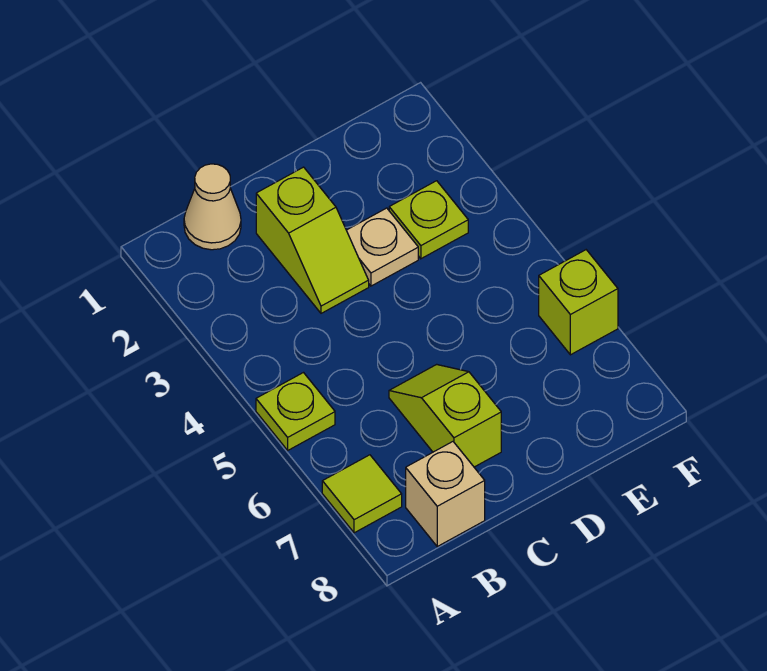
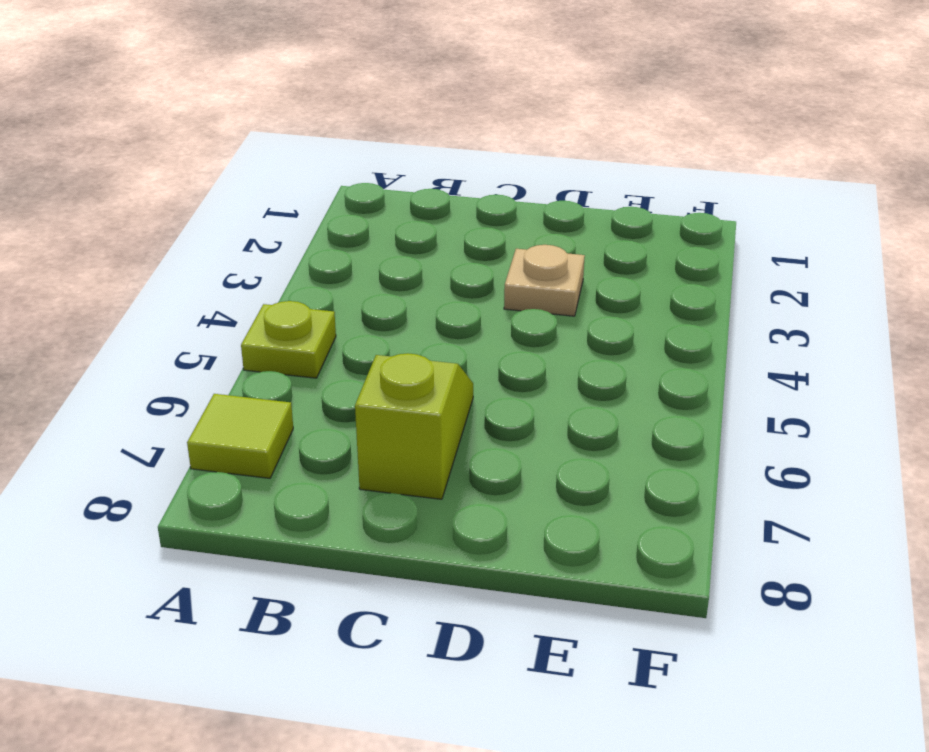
none -> tan 1x1 cone [184,164,241,250]
none -> tan 1x1 brick [406,442,485,546]

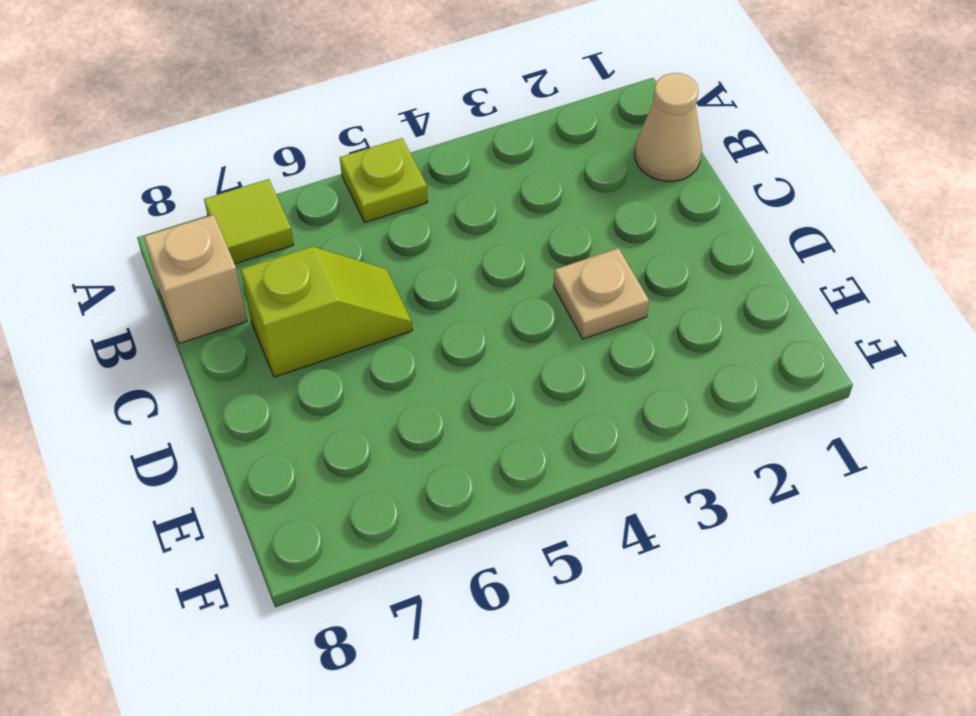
none -> lime 1x2 slope [256,167,369,313]
none -> lime 1x1 plate [389,181,468,259]

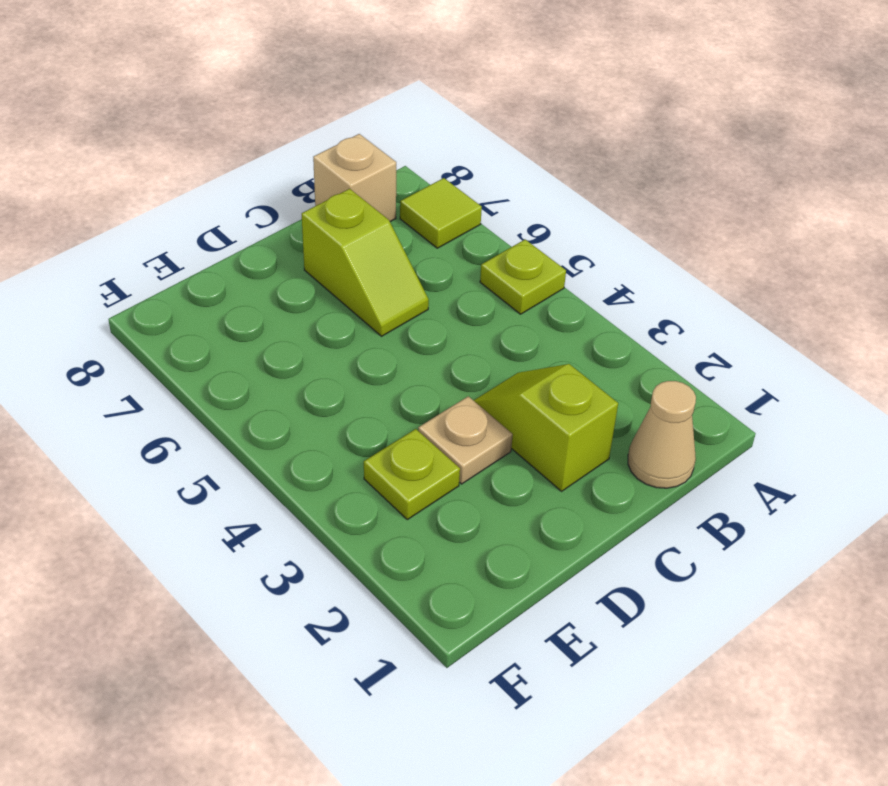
none -> lime 1x1 brick [539,250,618,355]

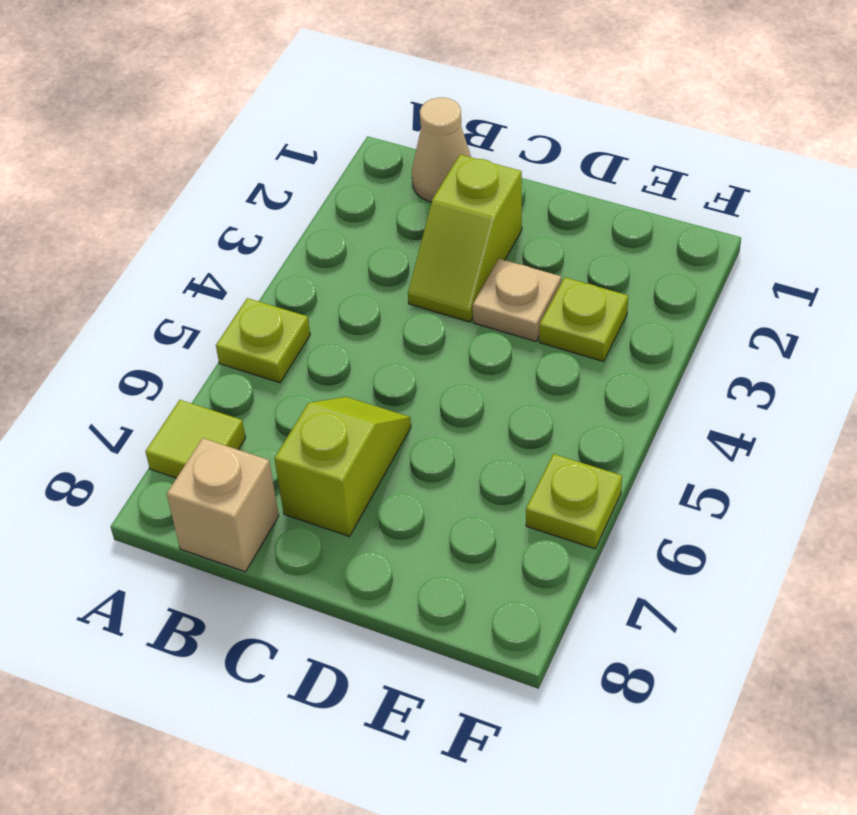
lime 1x1 plate [526,454,622,549] -> lime 1x1 brick [539,250,618,355]

